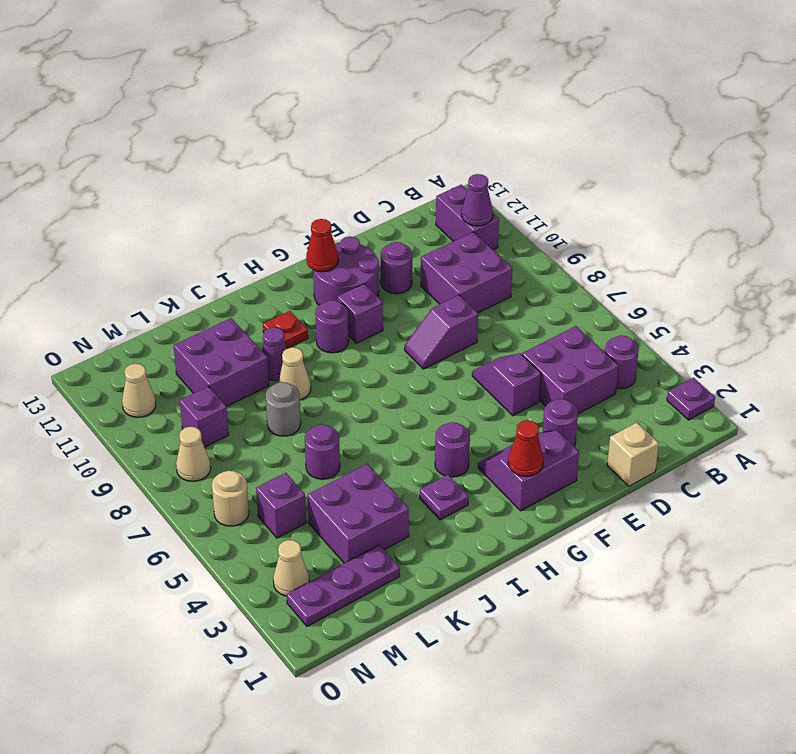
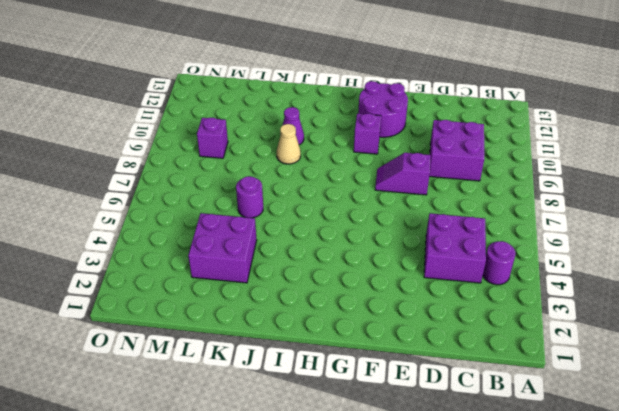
none -> purple 1x1 plate [667,378,715,420]
none -> purple 1x2 brick [436,185,499,250]
none -> tan 1x1 brick [607,423,659,486]
none -> purple 1x1 round brick [543,399,578,446]

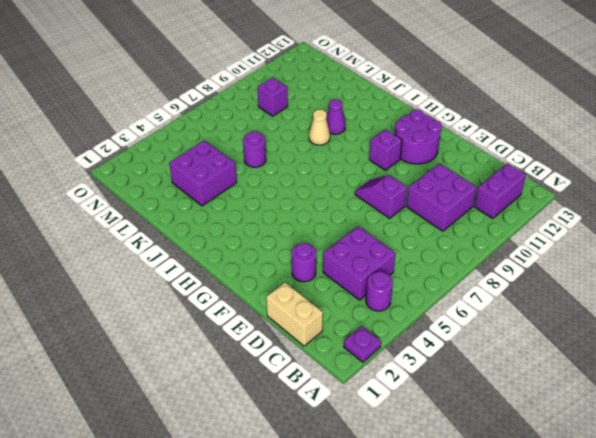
tan 1x2 brick [267,283,323,346] -> tan 1x1 brick [607,423,659,486]
none -> purple 1x2 slope [472,353,541,416]
none -> purple 1x1 round brick [381,242,412,294]
none -> purple 2x2 slope [478,431,579,511]
none -> purple 1x1 round brick [435,422,470,477]

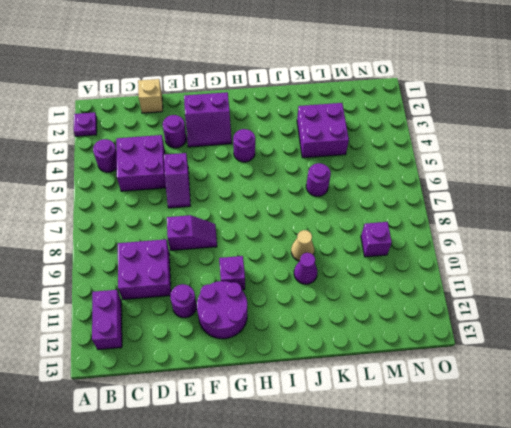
none -> purple 1x1 round brick [315,300,349,353]
none -> purple 1x1 plate [420,475,468,520]
none -> red 1x1 plate [263,311,308,348]
none -> grey 1x1 round brick [266,382,301,436]

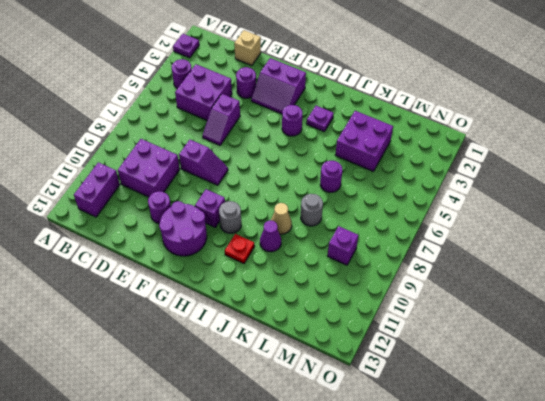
grey 1x1 round brick [219,201,241,233] -> purple 1x1 round brick [315,300,349,353]
none -> purple 2x2 brick [174,318,269,407]
none -> purple 1x3 plate [287,545,400,626]
none -> purple 1x1 brick [256,473,306,538]
none -> tan 1x1 cone [273,540,309,596]

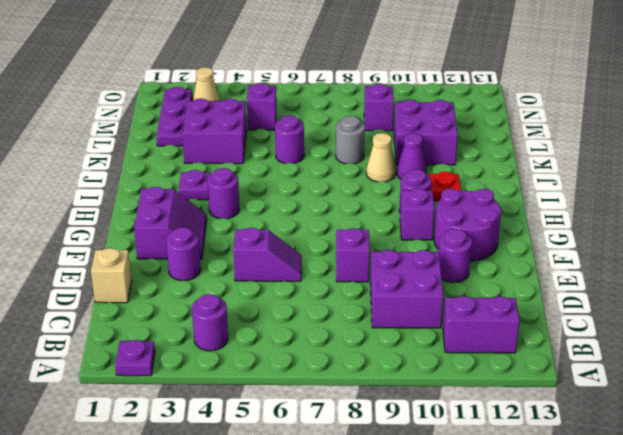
none -> purple 2x2 brick [522,326,618,414]
none -> tan 1x1 round brick [212,471,249,526]
none -> tan 1x1 cone [176,427,211,481]
none -> tan 1x1 cone [122,364,156,417]

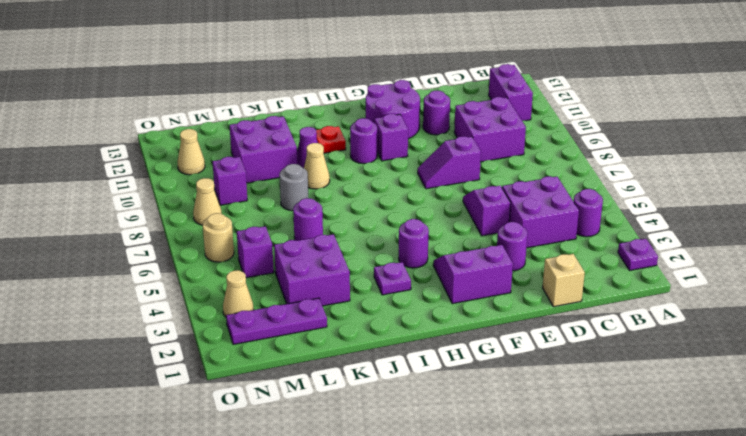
none -> purple 1x1 cone [462,174,493,226]
none -> red 1x1 cone [508,420,543,477]
none -> red 1x1 cone [306,219,338,272]

